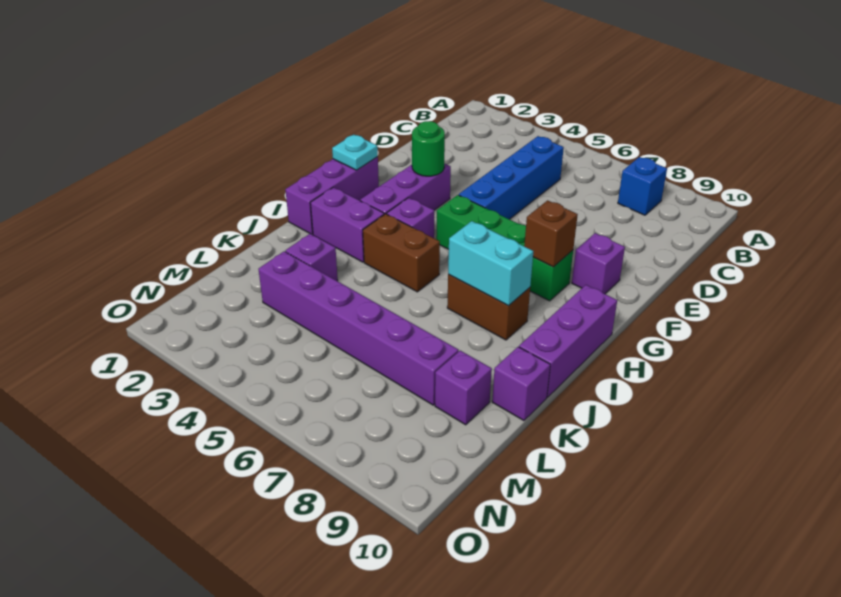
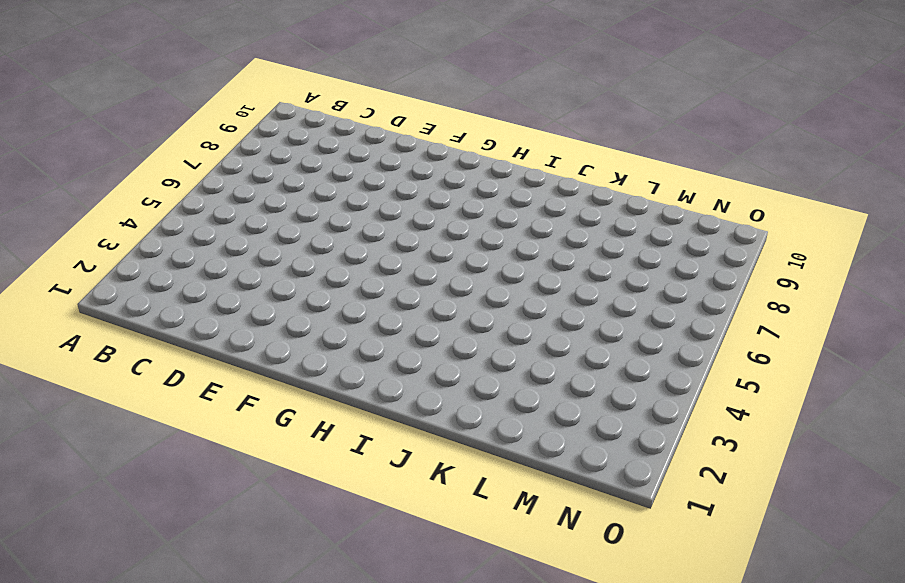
none -> blue 1x1 brick [618,157,667,215]
none -> blue 1x4 brick [459,136,564,219]
none -> purple 1x3 brick [360,163,451,214]

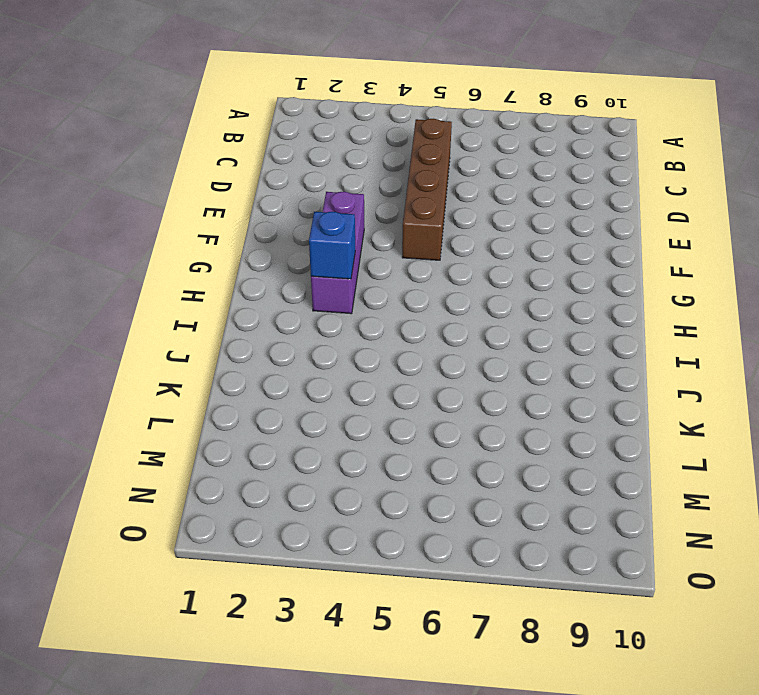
brown 1x4 brick [402,119,452,260] -> blue 1x4 brick [459,136,564,219]
blue 1x1 brick [309,212,355,279] -> blue 1x1 brick moved to [618,157,667,215]
none -> purple 1x1 brick [572,233,625,294]
none -> purple 1x3 brick [285,157,379,234]
none -> green 1x4 brick [436,195,573,301]

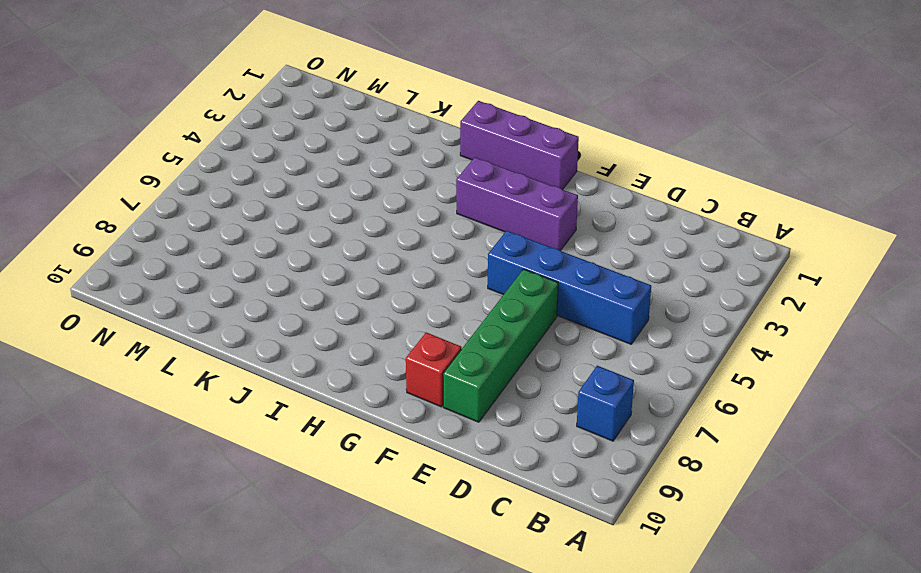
green 1x4 brick [443,269,558,422] -> green 1x4 brick moved to [436,195,573,301]
red 1x1 brick [406,332,461,407] -> purple 1x1 brick [572,233,625,294]
none -> purple 1x1 brick [387,198,434,238]
none -> purple 1x3 brick [519,285,617,397]
none -> purple 1x2 brick [310,187,384,262]

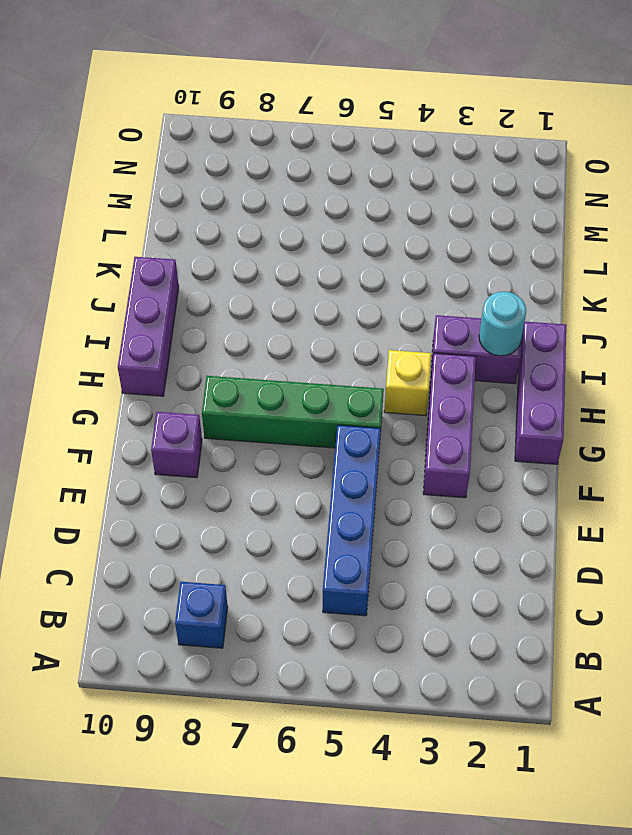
yellow 1x1 brick [384,350,431,416] -> purple 1x1 brick [387,198,434,238]
cyan 1x1 round brick [479,292,526,356] -> none
none -> brown 1x2 brick [363,214,440,292]
none -> brown 1x2 brick [447,274,530,340]
none -> purple 1x1 brick [285,234,338,281]

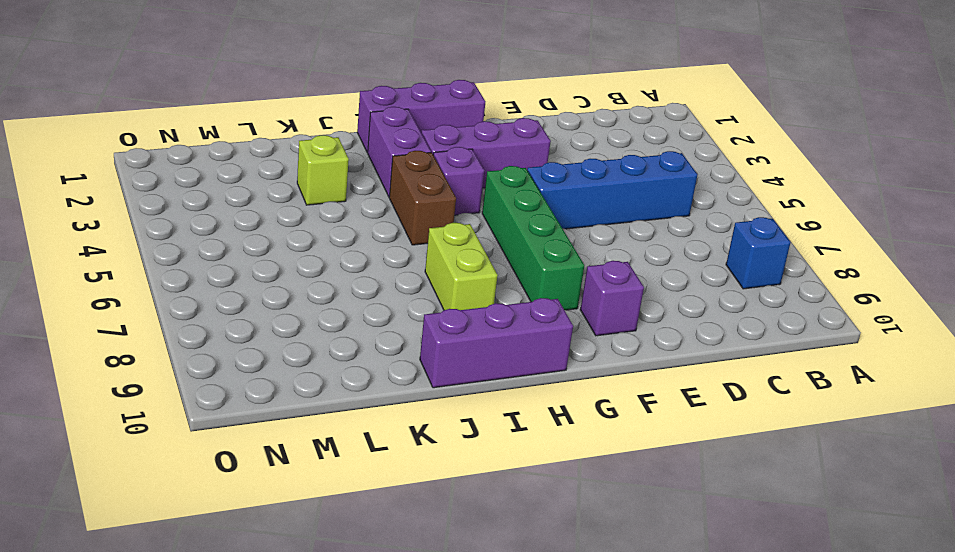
lime 1x2 brick [425,223,498,310] -> brown 1x2 brick [447,274,530,340]
lime 1x1 brick [297,135,349,205] -> purple 1x1 brick [285,234,338,281]
none -> purple 1x1 brick [492,347,550,421]
none -> purple 1x6 brick [258,251,459,405]
none -> purple 1x1 brick [435,351,492,425]

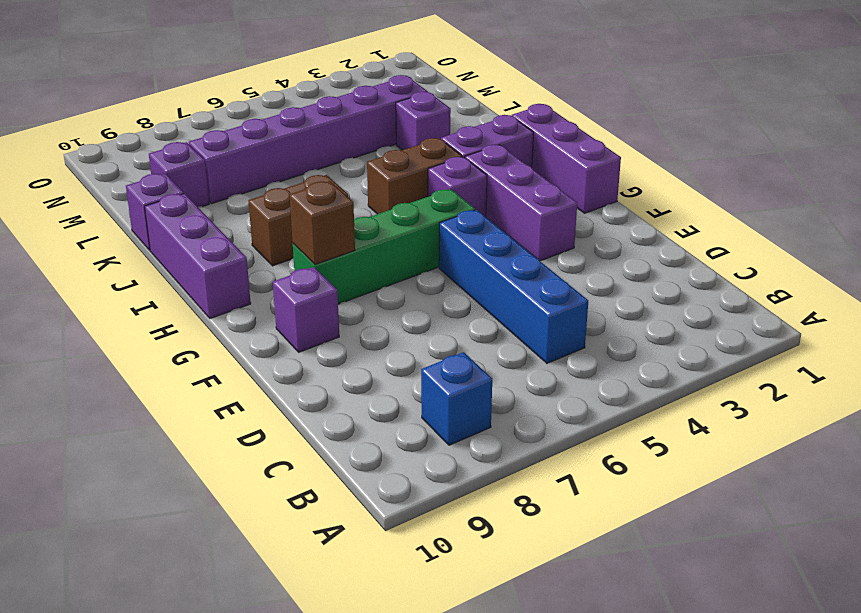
none -> green 1x1 round brick [412,121,445,176]
none -> cyan 1x1 plate [332,135,378,170]
none -> cyan 1x2 brick [448,221,533,306]

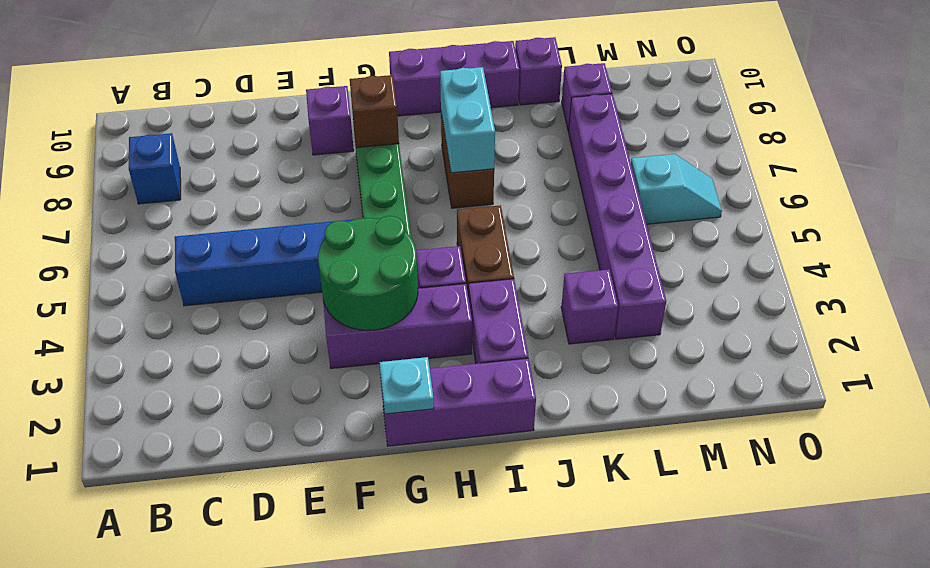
green 2x2 round brick [318,216,418,331] -> green 1x1 round brick [412,121,445,176]
cyan 1x2 slope [631,154,722,224] -> none

